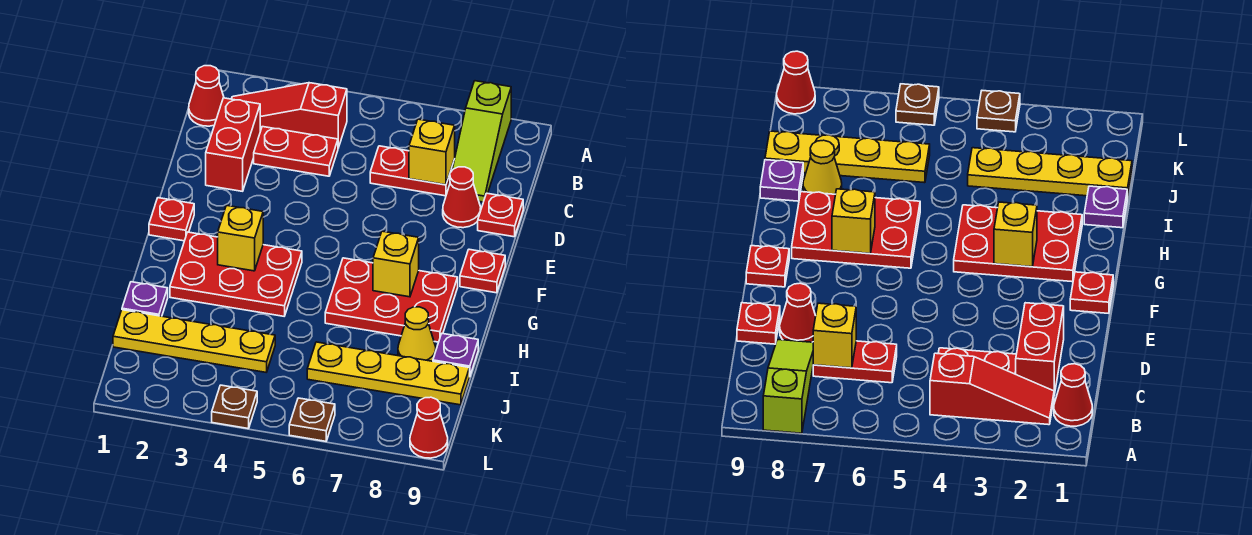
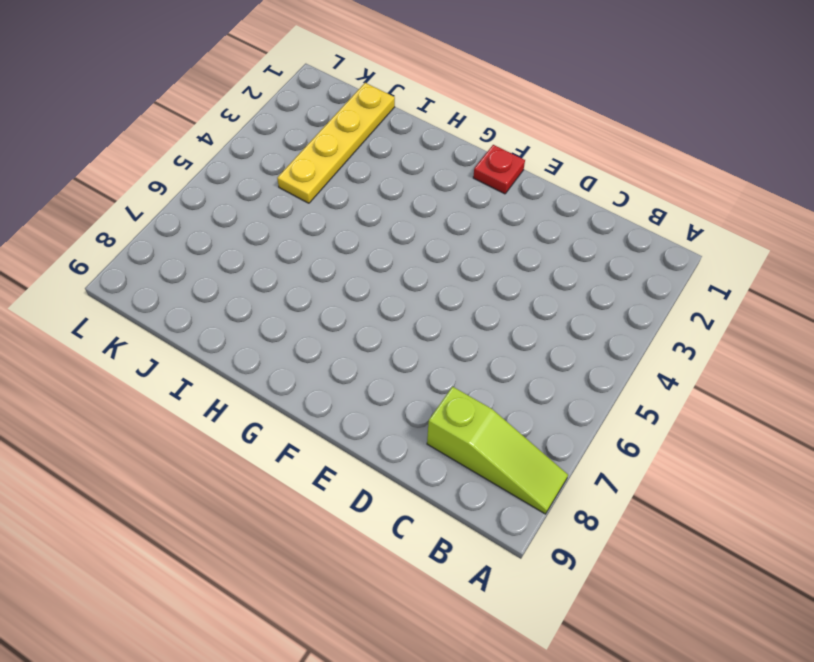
lime 1x3 slope [427,387,568,514] -> lime 1x3 slope turned to [449,81,511,202]
none -> red 1x1 cone [189,66,224,126]
none -> red 1x3 slope [232,83,347,148]
none -> red 1x2 brick [206,98,260,191]

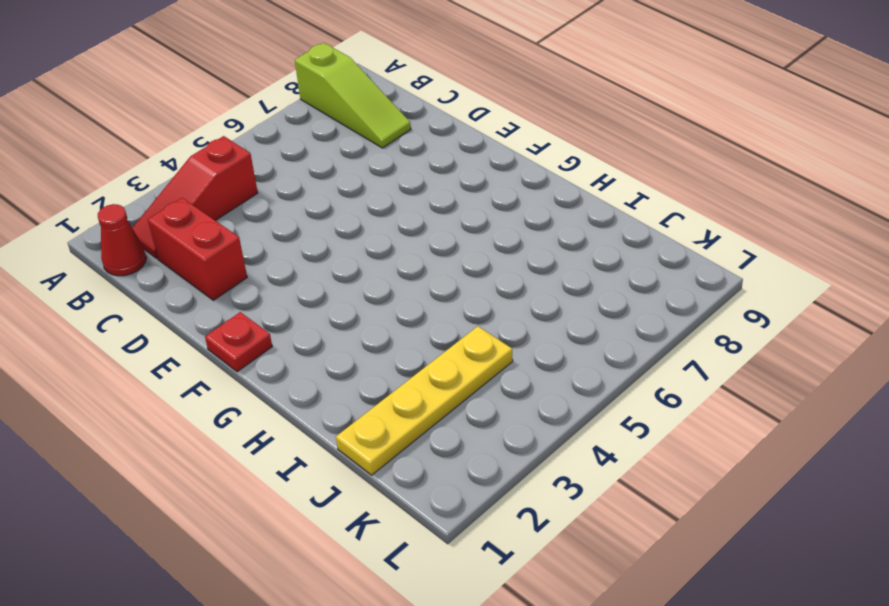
none -> red 1x2 plate [254,127,338,176]
none -> red 1x2 plate [370,146,454,196]
none -> red 1x1 cone [443,167,481,228]

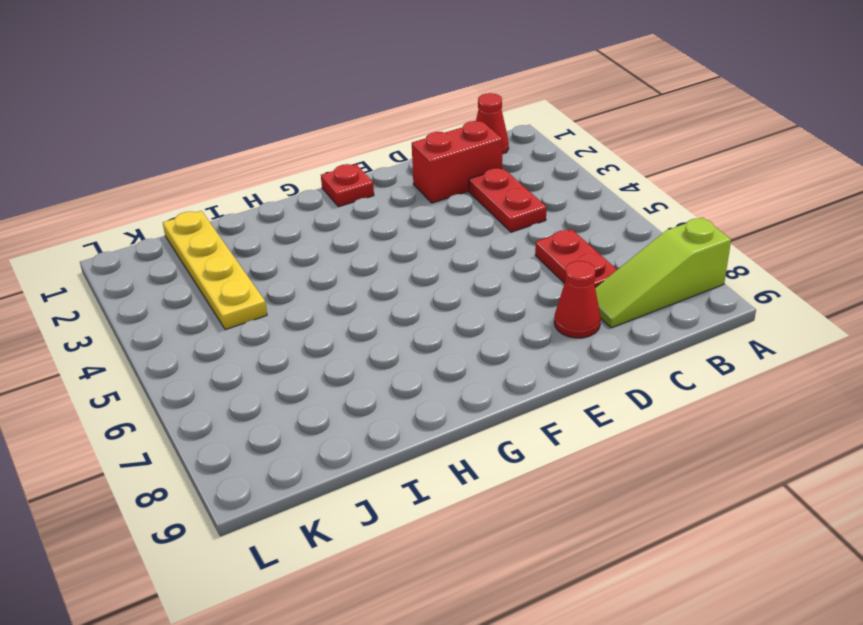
none -> red 1x3 slope [232,83,347,148]
none -> red 1x1 plate [478,193,523,237]
none -> red 1x1 plate [460,249,505,293]

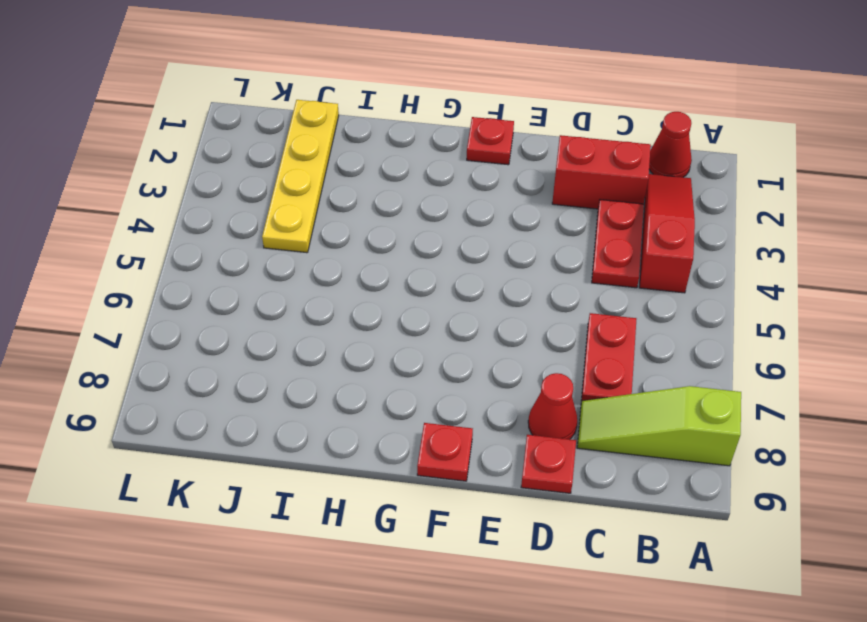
none -> red 2x3 plate [170,232,302,316]
none -> red 2x3 plate [325,258,458,342]
none -> purple 1x1 plate [122,282,168,316]

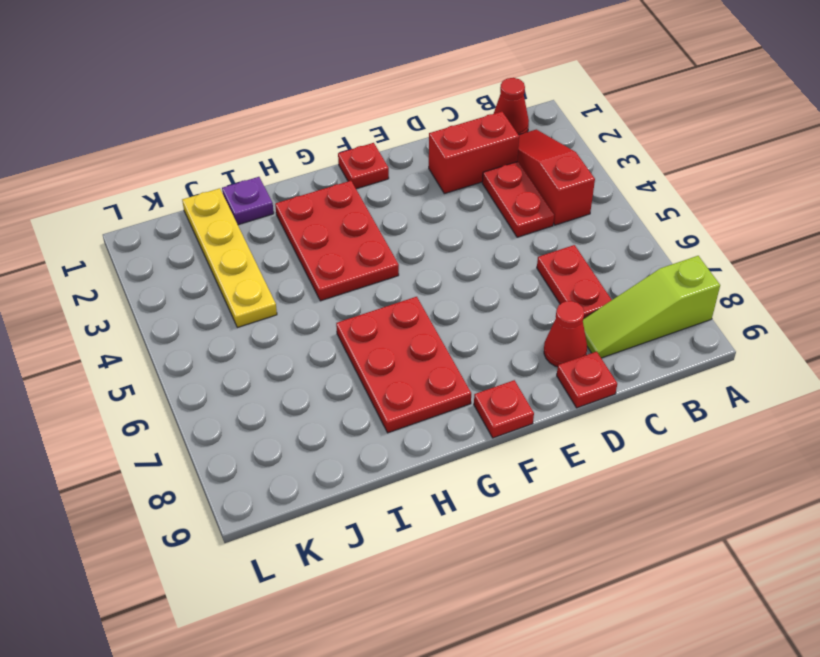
none -> yellow 1x1 cone [398,307,436,361]
none -> purple 1x1 plate [433,334,478,375]
none -> yellow 1x4 plate [307,342,470,405]

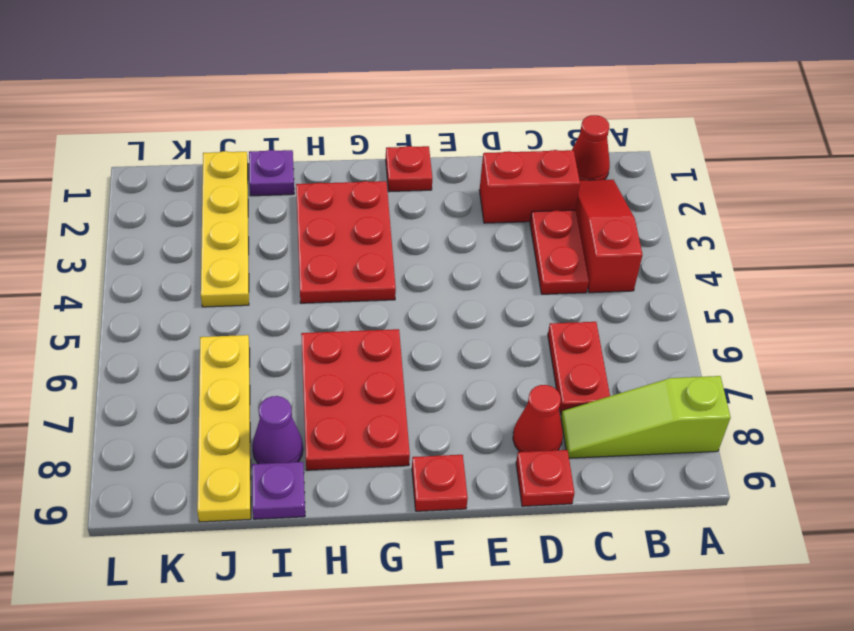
purple 1x1 cone [252,396,303,464] -> yellow 1x1 cone [398,307,436,361]
none -> brown 1x1 plate [212,385,257,429]
none -> brown 1x1 plate [289,398,335,441]
none -> red 1x1 cone [410,397,448,458]

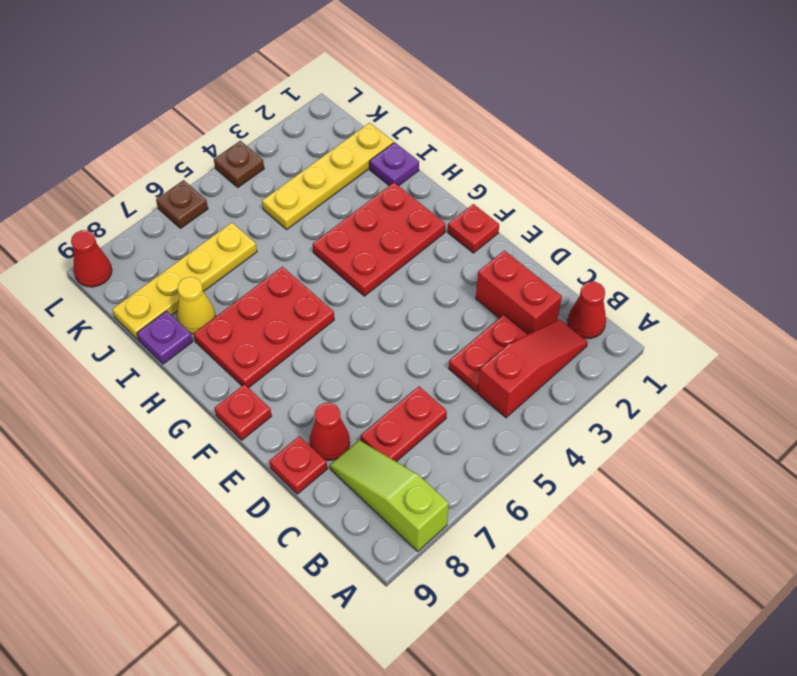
none -> yellow 1x1 brick [409,119,455,185]
none -> yellow 1x1 brick [218,205,263,271]
none -> yellow 1x1 brick [373,231,419,297]

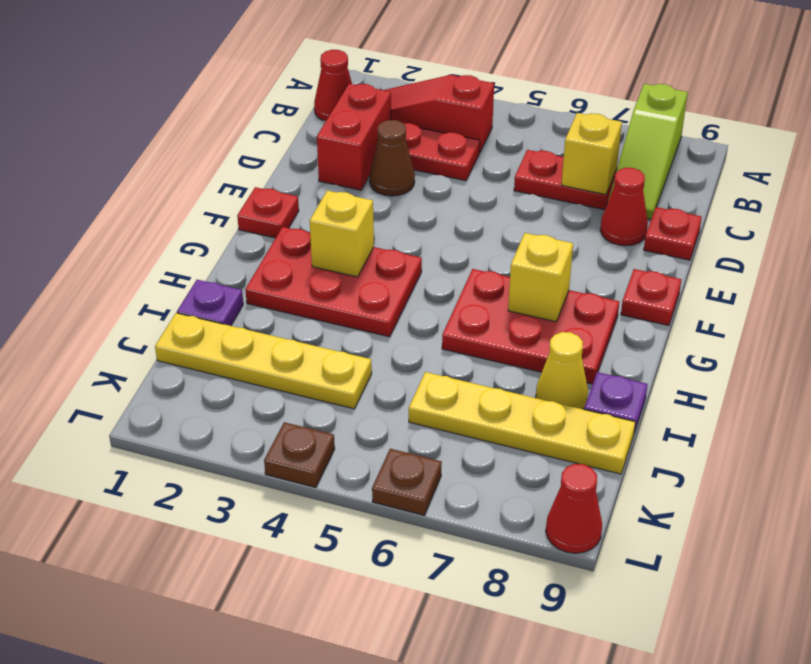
brown 1x1 cone [370,120,415,196] -> none

